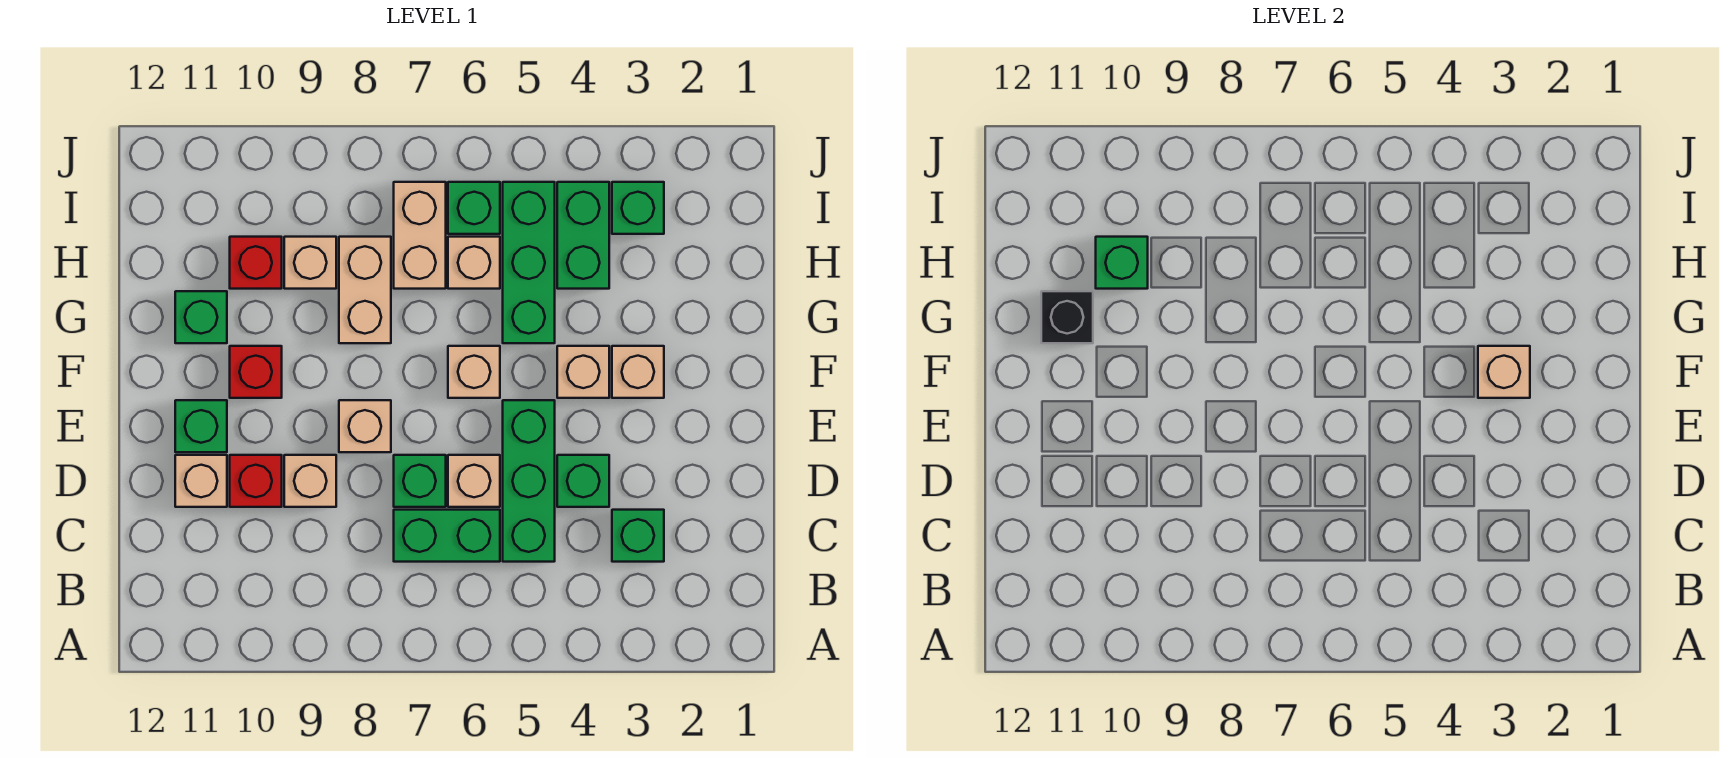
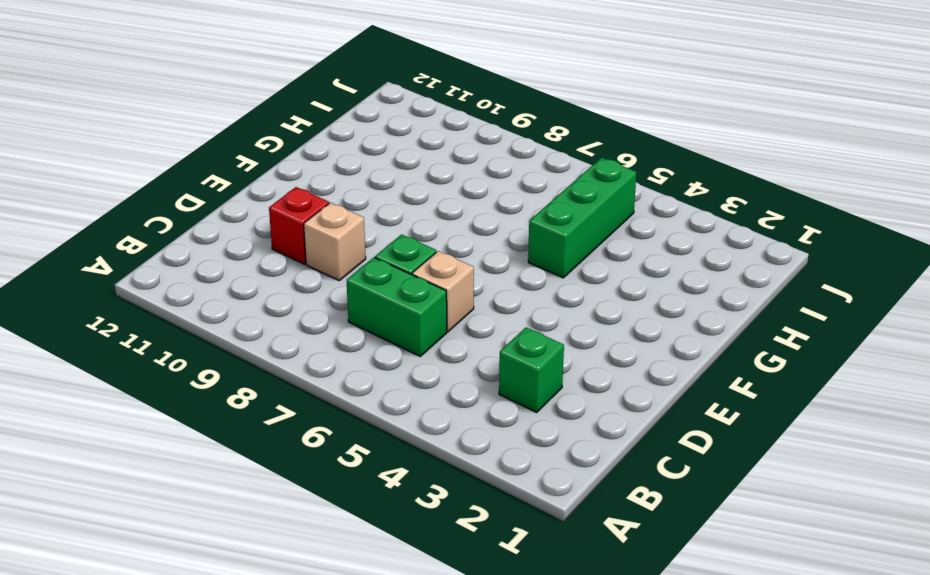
none -> green 1x3 brick [503,400,555,562]
none -> green 1x1 brick [557,455,609,507]
none -> tan 1x1 brick [175,455,227,507]

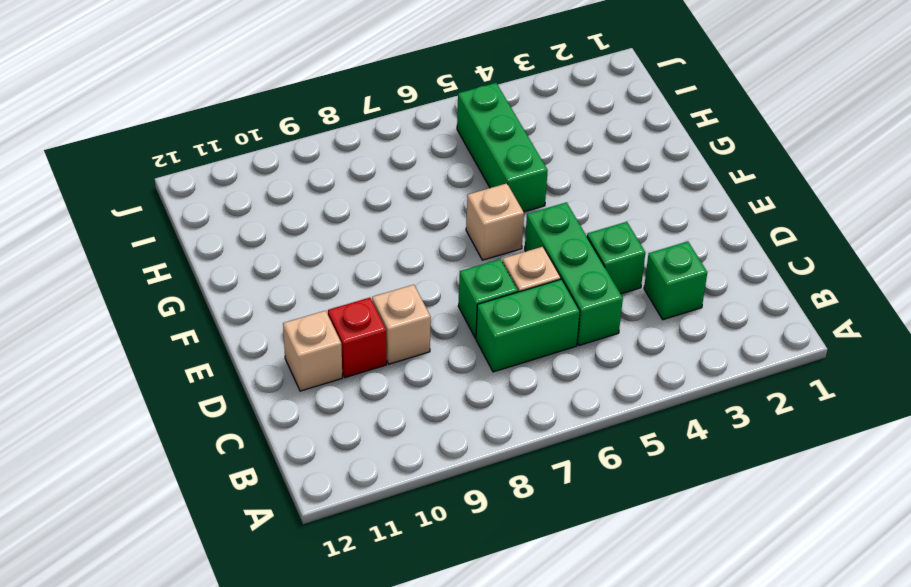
none -> tan 1x1 brick [339,400,391,452]
none -> green 1x1 brick [175,400,227,452]
none -> tan 1x1 brick [612,346,664,398]

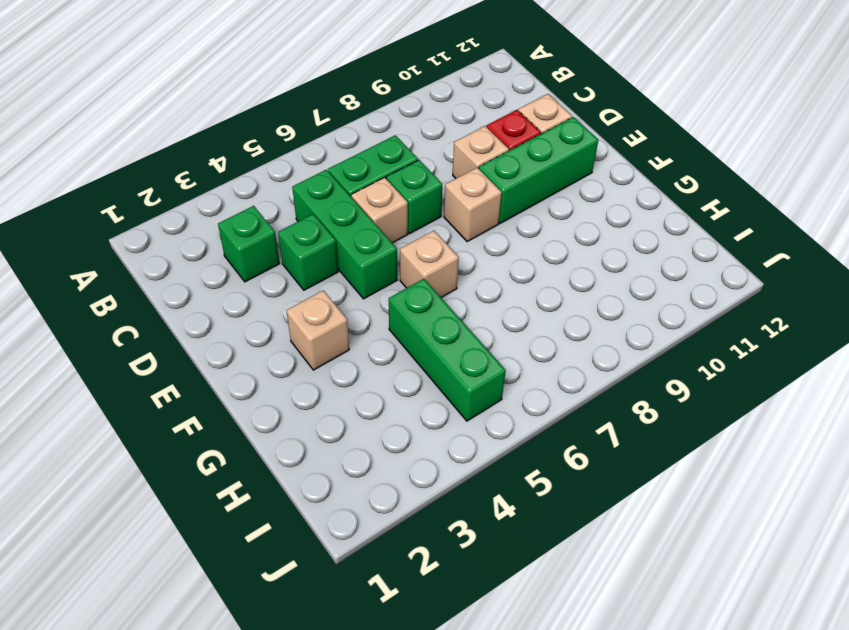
green 1x3 brick [479,117,599,223] -> green 1x1 brick [175,400,227,452]
none -> tan 1x1 brick [557,346,609,398]
none -> red 1x1 brick [230,346,282,398]
none -> tan 1x2 brick [339,237,391,343]

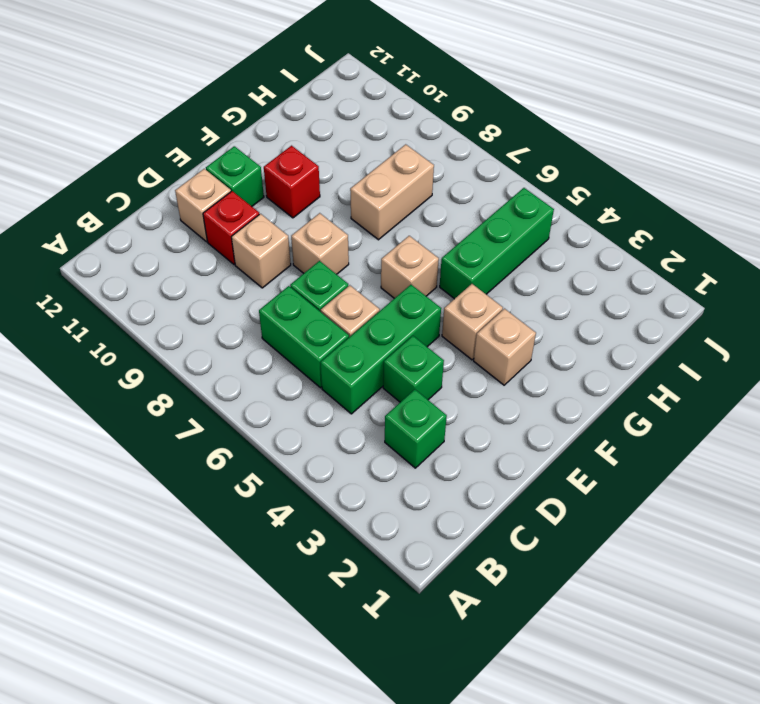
none -> green 1x1 brick [175,291,227,343]
none -> green 1x2 brick [557,182,609,289]
none -> tan 1x1 brick [448,237,500,289]

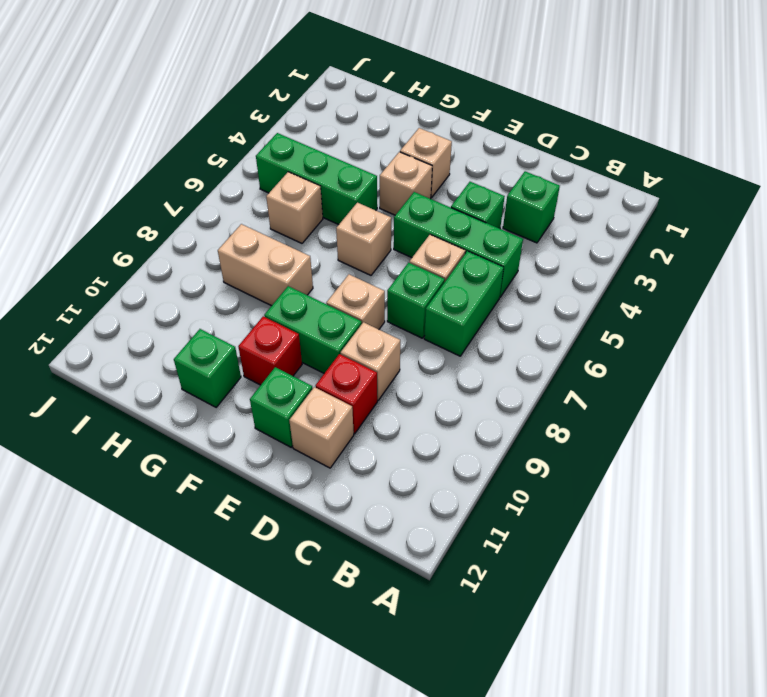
green 1x2 brick [264,286,362,373] -> green 1x2 brick moved to [557,182,609,289]
none -> tan 1x2 brick [394,182,446,289]
none -> tan 1x1 brick [284,237,336,289]
none -> red 1x1 brick [230,237,282,289]

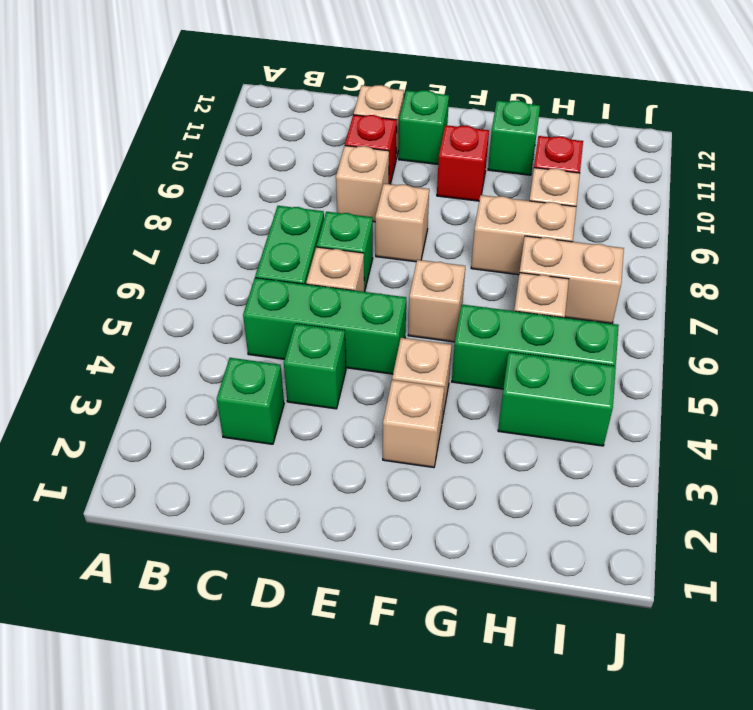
none -> green 1x1 brick [612,182,664,234]
none -> green 1x1 brick [448,182,500,234]
none -> tan 1x1 brick [1478,346,1530,398]

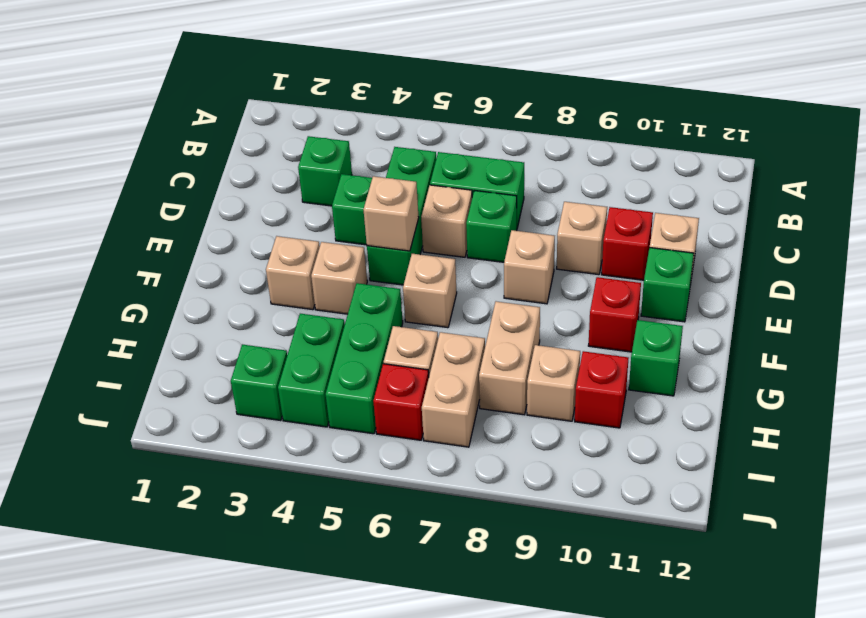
tan 1x1 brick [363,176,419,251] -> tan 1x1 brick moved to [1478,346,1530,398]
red 1x1 brick [373,364,429,440] -> green 1x1 brick [448,182,500,234]
none -> black 1x1 brick [1041,291,1093,343]
none -> green 1x1 brick [1096,237,1148,289]

